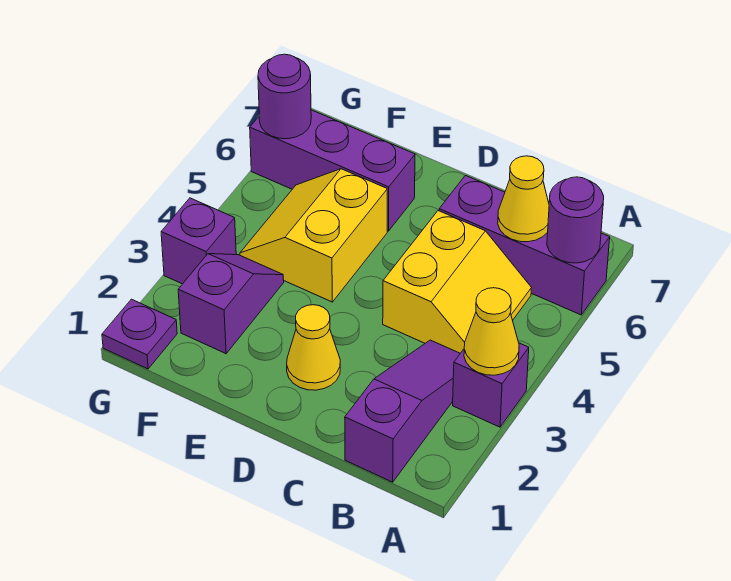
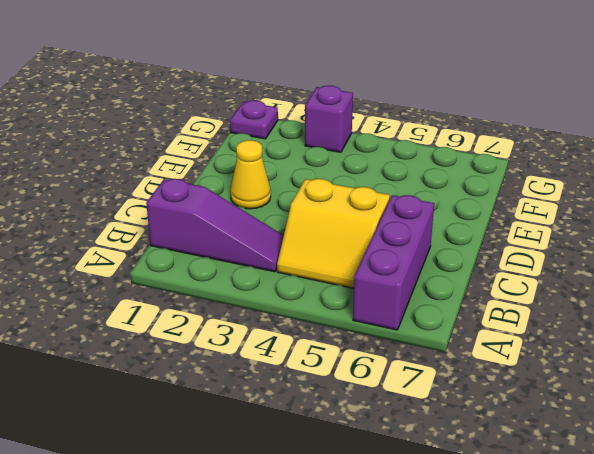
none -> purple 1x1 brick [453,343,529,427]
none -> yellow 2x2 slope [240,169,387,302]
none -> purple 1x3 brick [250,110,415,231]

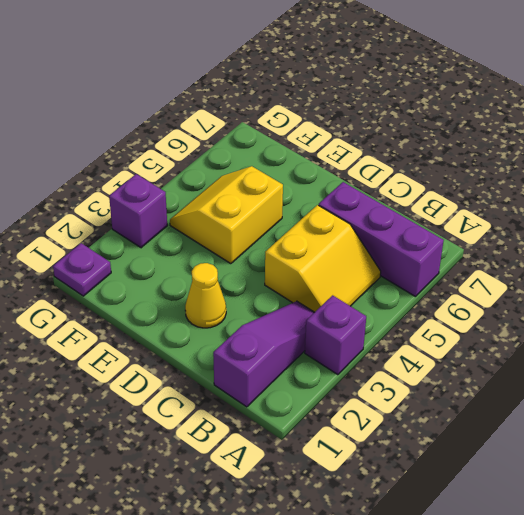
none -> purple 1x3 brick [250,110,415,231]
none -> purple 1x2 slope [178,254,284,354]
none -> yellow 1x1 cone [464,288,519,375]

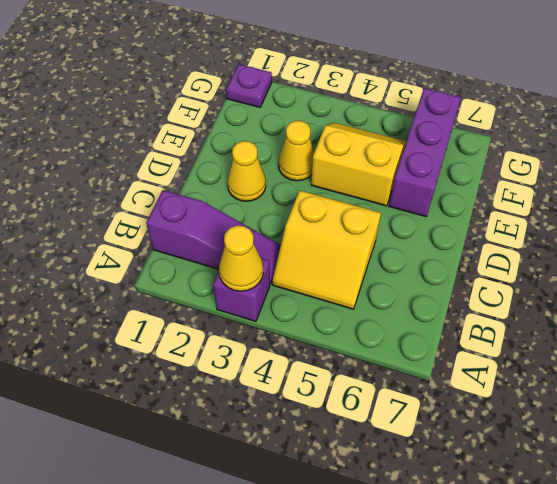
yellow 1x1 cone [278,121,314,181] -> yellow 1x1 cone moved to [498,156,549,242]
none -> purple 1x3 brick [439,176,610,315]
none -> purple 1x2 slope [178,254,284,354]
none -> purple 1x1 brick [161,198,236,284]

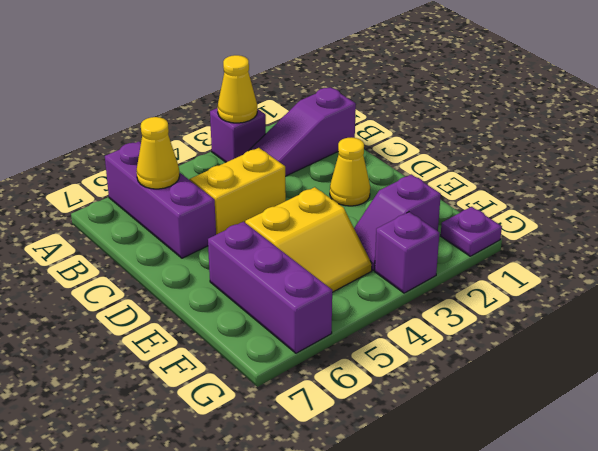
none -> purple 1x1 round brick [547,177,604,263]
none -> purple 1x1 round brick [258,54,311,139]

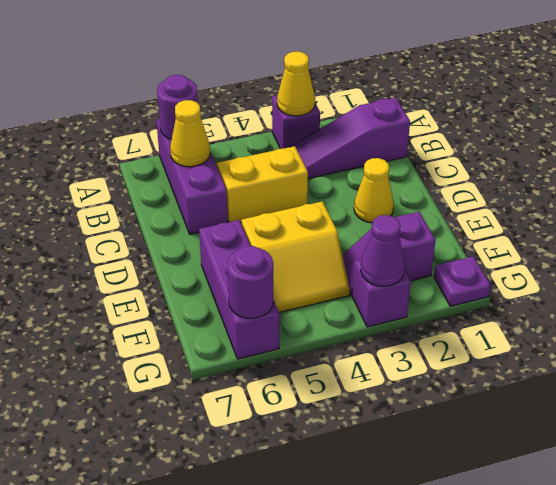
purple 1x1 cone [361,215,405,286] -> none

